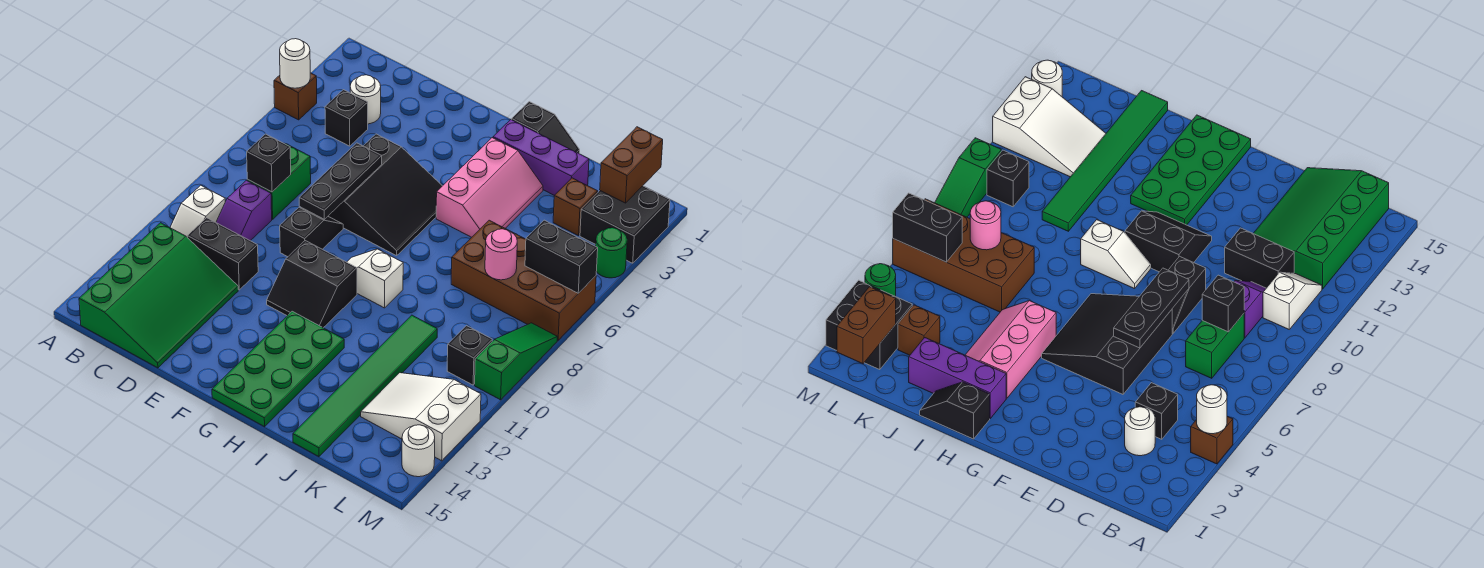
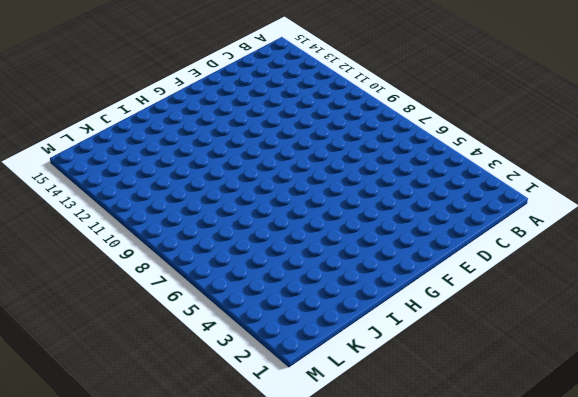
none -> brown 1x1 brick [274,73,317,120]
none -> white 1x2 slope [170,185,225,237]
none -> green 3x4 slope [79,223,238,368]
none -> white 1x1 round brick [350,75,381,124]

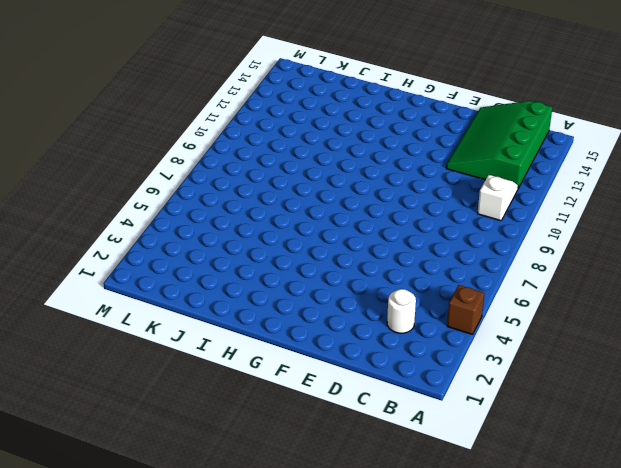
none -> black 1x1 brick [325,90,368,146]
none -> green 1x2 brick [247,144,311,219]
none -> purple 1x2 slope [216,180,272,241]
none -> black 1x2 brick [187,218,258,290]

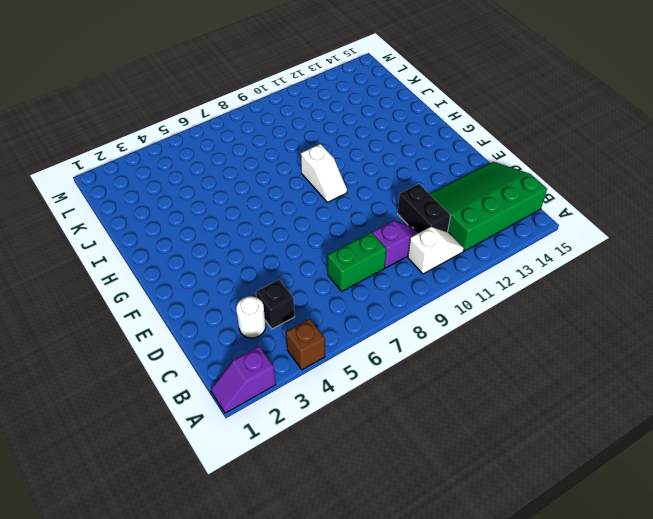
purple 1x2 slope [211,346,276,413] -> none
none -> black 3x3 slope [328,134,442,256]
none -> black 1x2 slope [280,207,343,257]
none -> black 2x2 slope [267,241,357,328]
none -> green 2x4 plate [212,311,344,427]

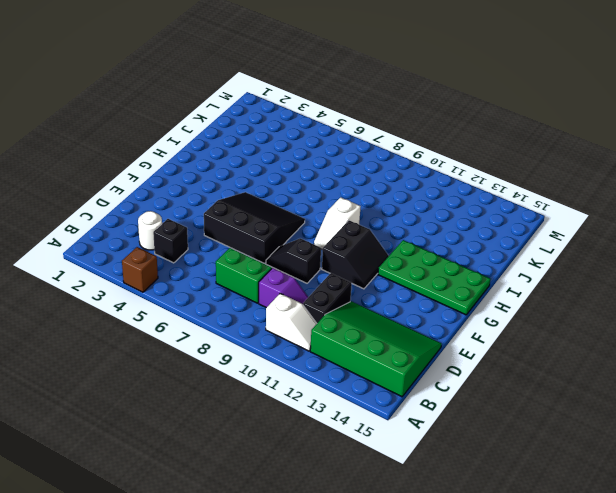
none -> black 1x2 slope [512,102,580,153]
none -> purple 1x3 brick [493,120,589,195]
none -> pink 2x3 slope [436,138,543,237]
none -> brown 2x4 brick [451,220,596,340]

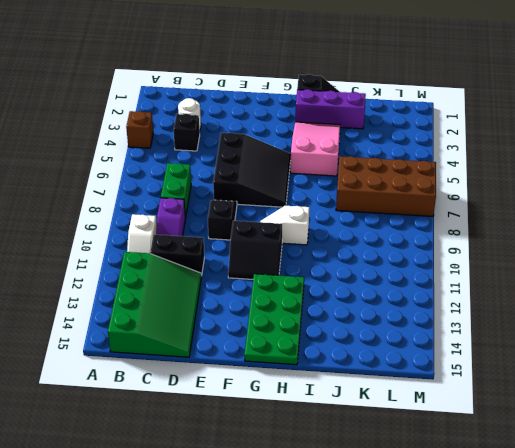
pink 2x3 slope [290,122,340,176] -> pink 2x3 slope turned to [436,138,543,237]
none -> green 1x6 tile [293,315,437,457]
none -> brown 1x1 brick [553,178,598,236]
none -> white 2x3 slope [361,373,481,461]
none -> black 2x2 brick [580,186,670,263]

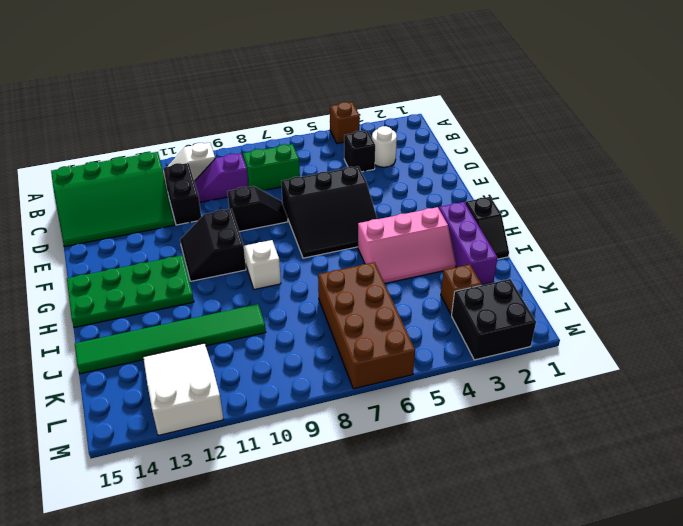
none -> black 1x1 brick [447,326,492,385]
none -> green 1x1 round brick [596,228,627,278]
none -> green 1x3 slope [475,323,557,400]
none -> white 1x1 round brick [402,425,435,477]

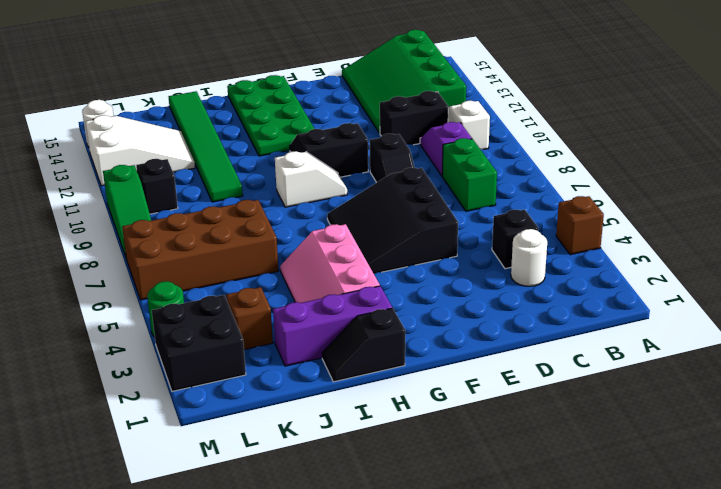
none -> white 1x1 round brick [280,39,310,88]
none -> black 1x1 brick [247,134,291,192]
none -> black 1x3 plate [299,143,382,219]
none -> pink 1x1 round brick [485,229,517,280]

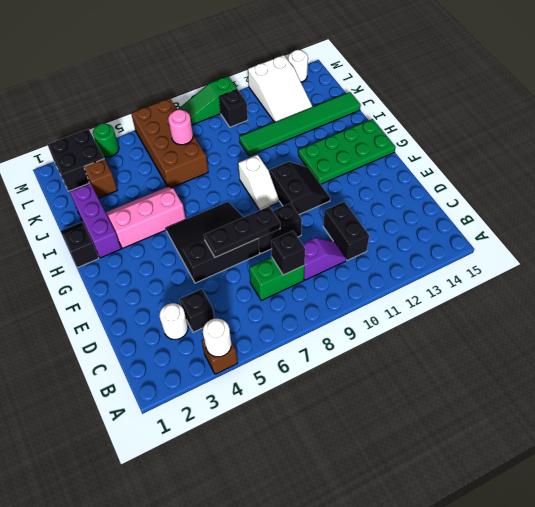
none -> white 1x2 slope [170,185,225,237]
none -> green 3x4 slope [79,223,238,368]
none -> brown 1x2 brick [600,127,663,203]
none -> black 1x2 brick [525,220,598,293]

